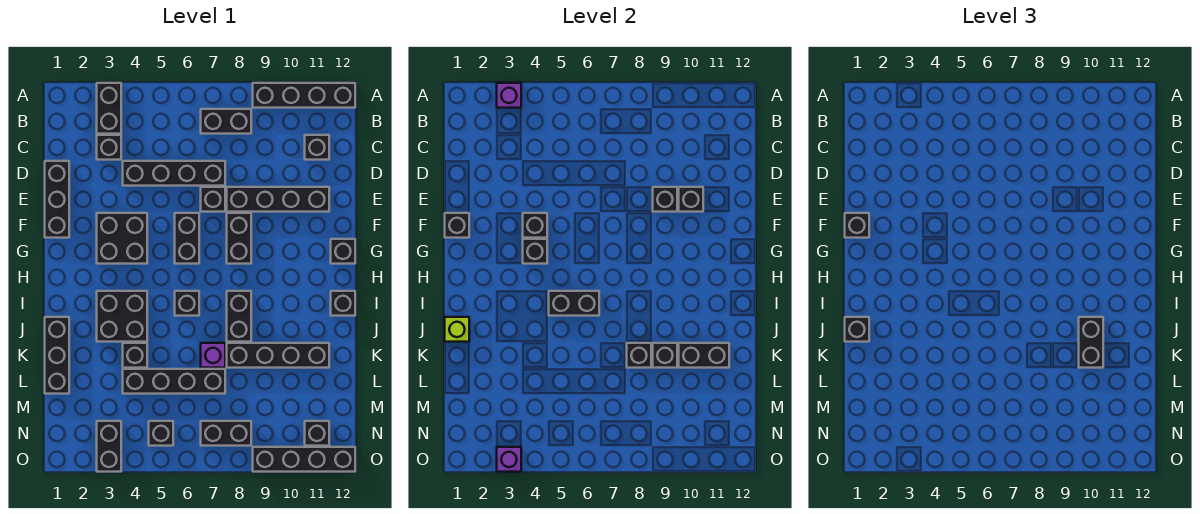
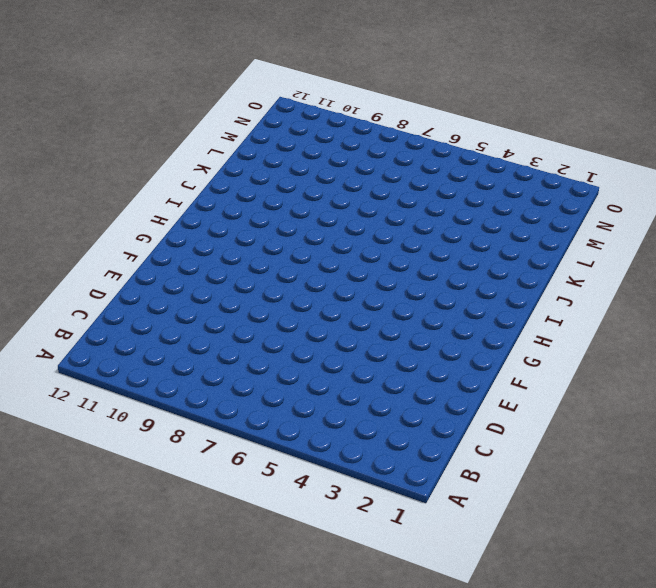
none -> black 1x2 brick [97,83,121,134]
none -> black 1x4 brick [253,83,355,108]
none -> black 1x2 brick [201,109,251,134]
none -> black 1x1 brick [97,135,121,160]

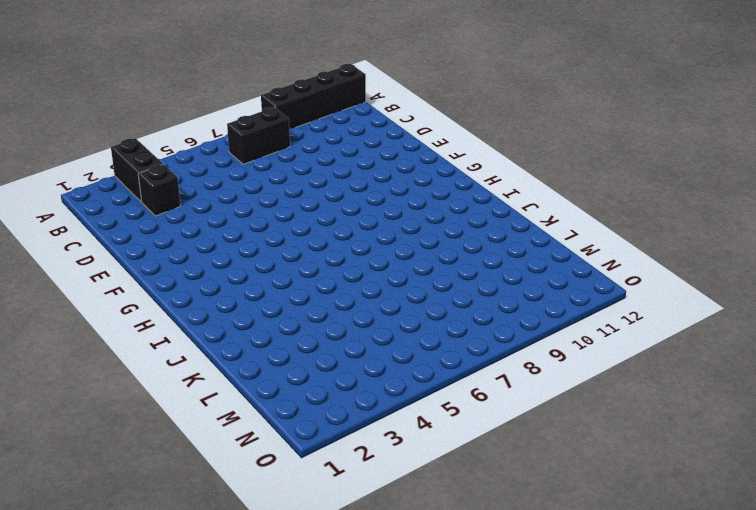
none -> black 1x1 brick [305,135,329,160]
none -> black 1x3 brick [45,161,69,238]
none -> black 1x4 brick [123,161,225,186]
none -> black 1x1 brick [201,187,225,212]

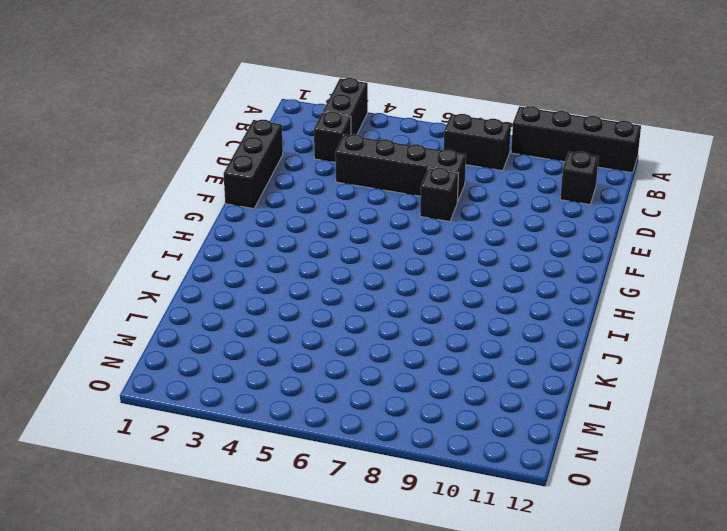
none -> black 1x4 brick [227,187,329,212]
none -> black 2x2 brick [97,213,147,264]
none -> black 1x2 brick [175,213,199,264]
none -> black 1x2 brick [227,213,251,264]

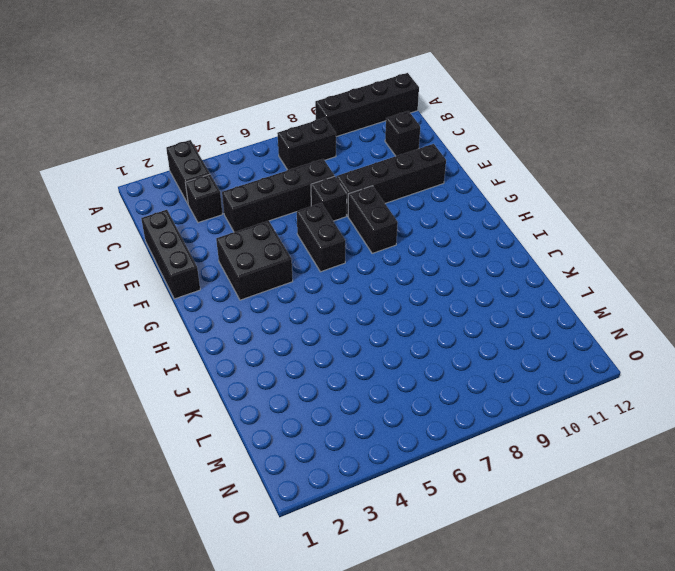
none -> black 1x1 brick [331,239,355,264]
none -> black 2x2 brick [97,291,147,342]
none -> black 1x1 brick [175,291,199,316]
none -> black 1x2 brick [227,291,251,342]

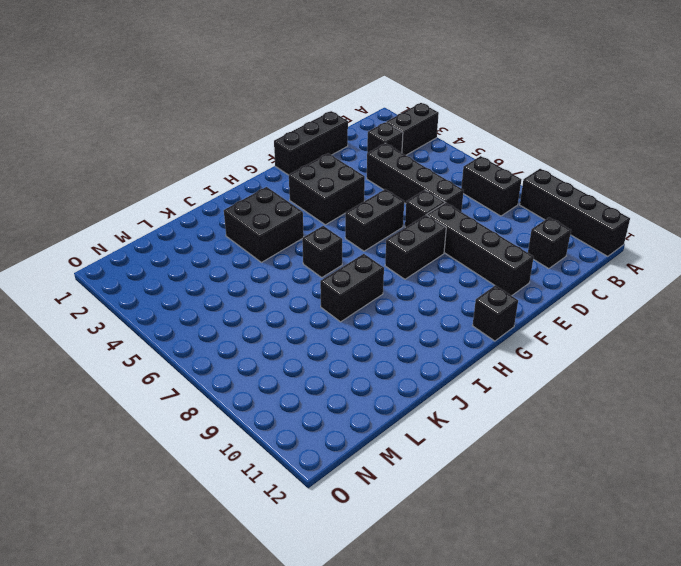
none -> black 1x1 brick [331,291,355,316]
none -> black 1x3 brick [45,317,69,394]
none -> black 1x1 brick [123,343,147,368]
none -> purple 1x1 brick [201,343,225,368]

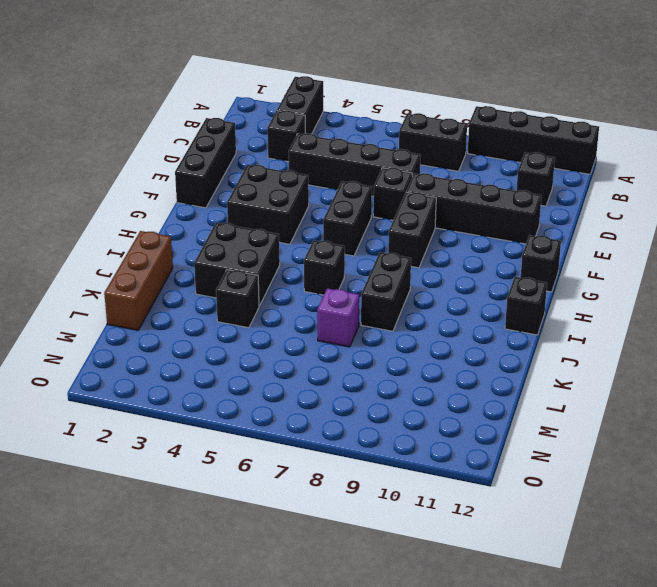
brown 1x3 brick [104,231,173,330] -> black 1x3 brick [45,317,69,394]
none -> black 1x4 brick [227,343,329,368]
none -> black 1x4 brick [123,369,225,394]
none -> black 1x2 brick [97,421,121,472]
none -> black 1x1 brick [149,421,173,446]

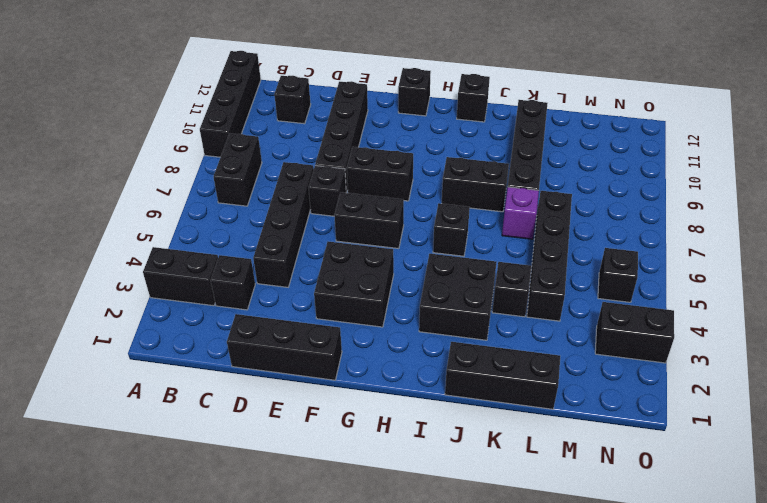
none -> black 1x2 brick [201,421,251,446]
none -> black 1x1 brick [305,421,329,446]
none -> black 1x4 brick [253,447,355,472]
none -> purple 1x1 brick [497,83,521,108]

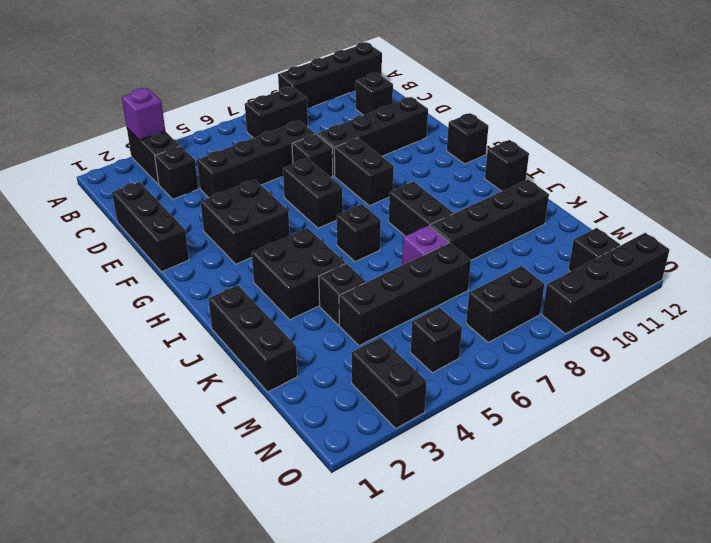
none -> black 1x1 brick [653,187,677,212]
none -> black 1x1 brick [679,187,703,212]
none -> black 1x1 brick [445,213,469,238]
none -> black 1x1 brick [523,213,547,238]

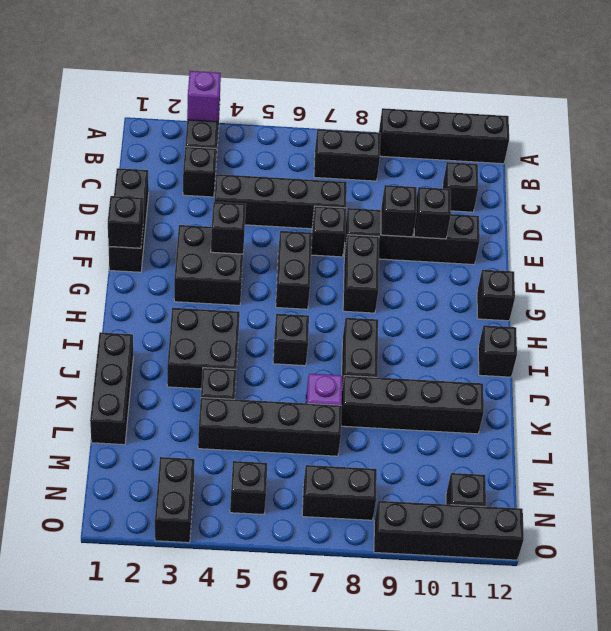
none -> black 1x1 brick [523,239,547,264]
none -> black 1x2 brick [549,291,599,316]
none -> lime 1x1 brick [445,317,469,342]
none -> black 1x1 brick [627,343,651,368]

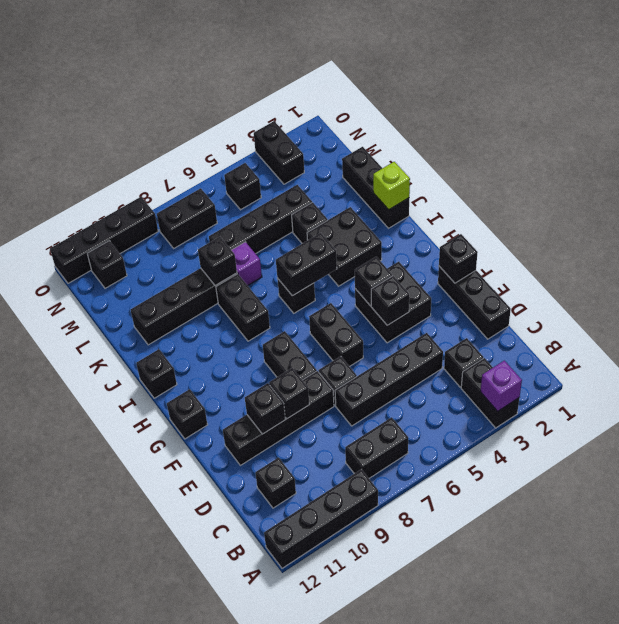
none -> black 1x1 brick [653,343,677,368]
none -> black 1x2 brick [679,343,729,368]
none -> purple 1x1 brick [497,447,521,472]
none -> black 1x1 brick [845,213,869,238]

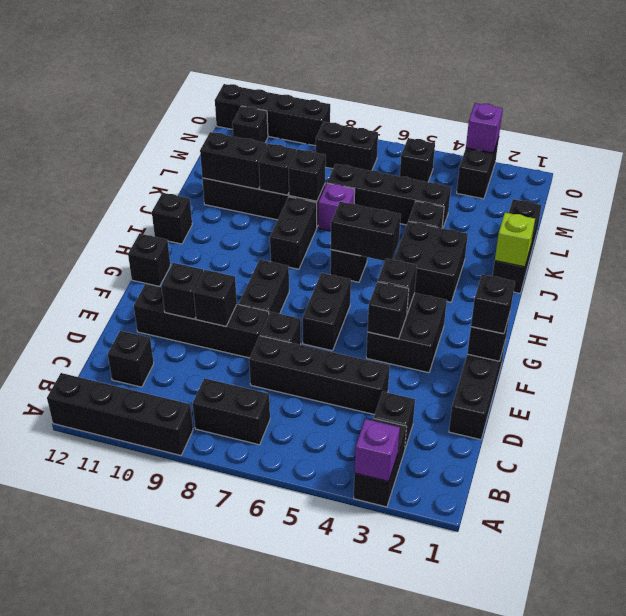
none -> black 1x1 brick [845,317,869,342]
none -> black 1x2 brick [1079,317,1103,368]

